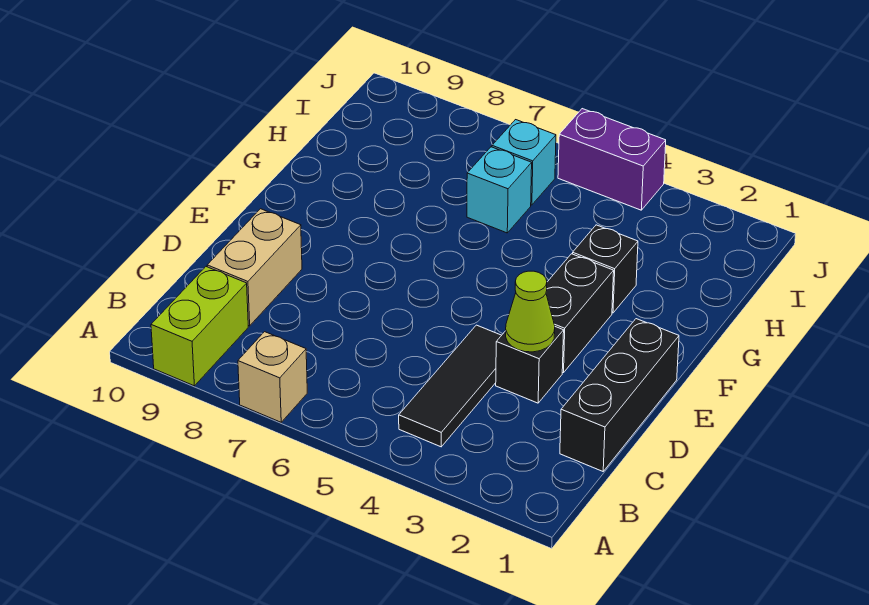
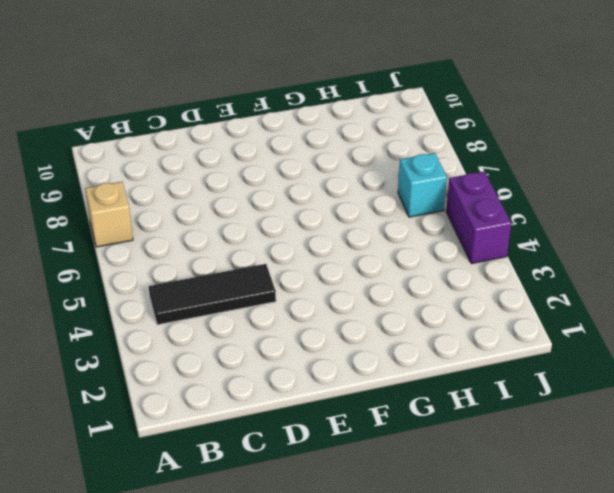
none -> lime 1x2 brick [151,267,248,386]
none -> black 1x3 brick [560,319,679,471]
none -> tan 1x2 brick [207,209,302,326]

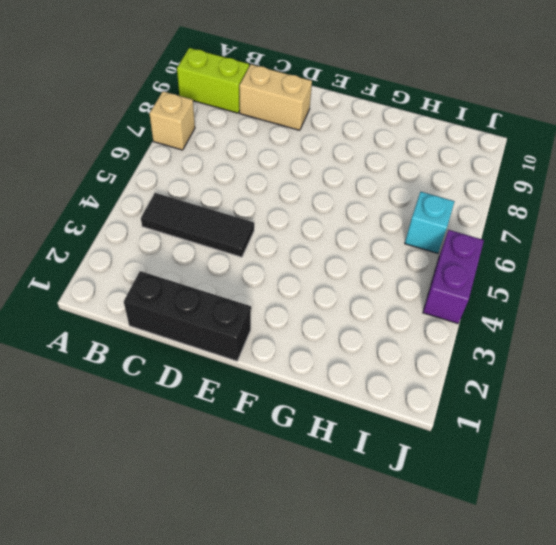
none -> black 1x1 brick [496,327,564,403]
none -> black 1x2 brick [546,254,614,373]
none -> black 1x1 brick [573,225,638,313]

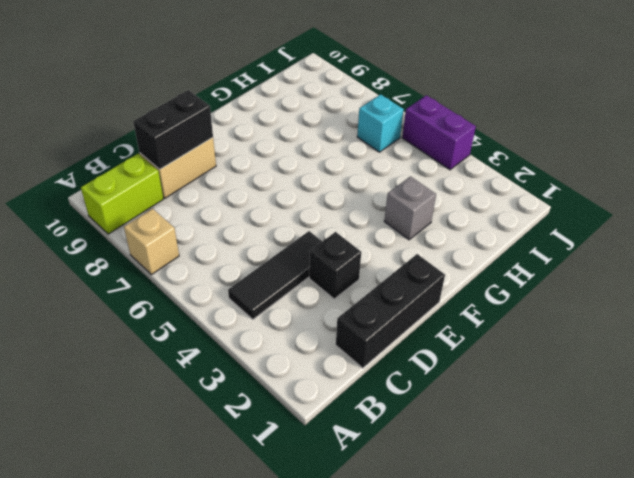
black 1x2 brick [133,90,213,169] -> black 1x2 brick moved to [546,254,614,373]
grey 1x1 brick [384,176,436,240] -> black 1x1 brick [573,225,638,313]
none -> cyan 1x1 brick [467,147,532,233]
none -> lime 1x1 cone [506,271,555,352]

